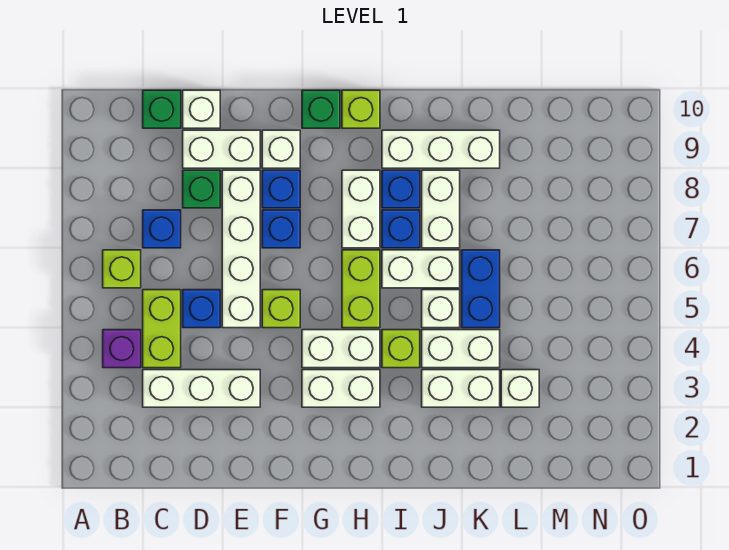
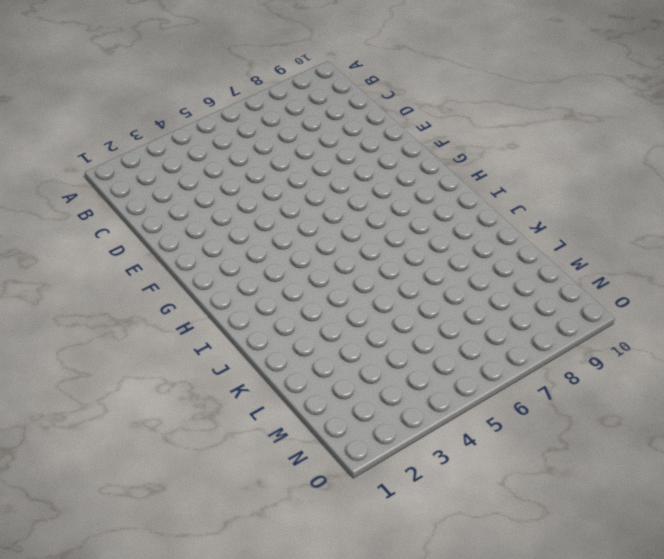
none -> purple 1x1 brick [103,330,141,368]
none -> lime 1x1 brick [103,250,141,288]
none -> white 1x3 brick [143,370,260,407]
none -> lime 1x2 brick [143,290,181,368]

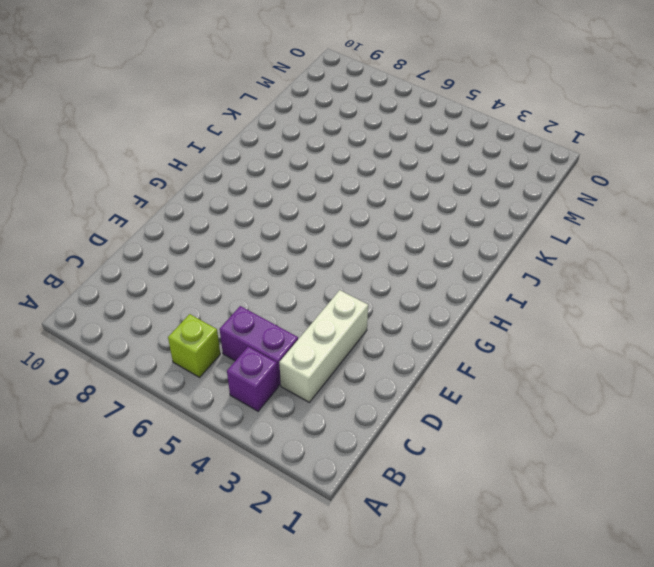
purple 1x2 brick [220,306,298,385] -> lime 1x2 brick [143,290,181,368]
none -> blue 1x1 brick [143,210,181,248]
none -> green 1x1 brick [143,90,181,128]
none -> blue 1x1 brick [183,290,220,328]
none -> green 1x1 brick [183,170,220,208]

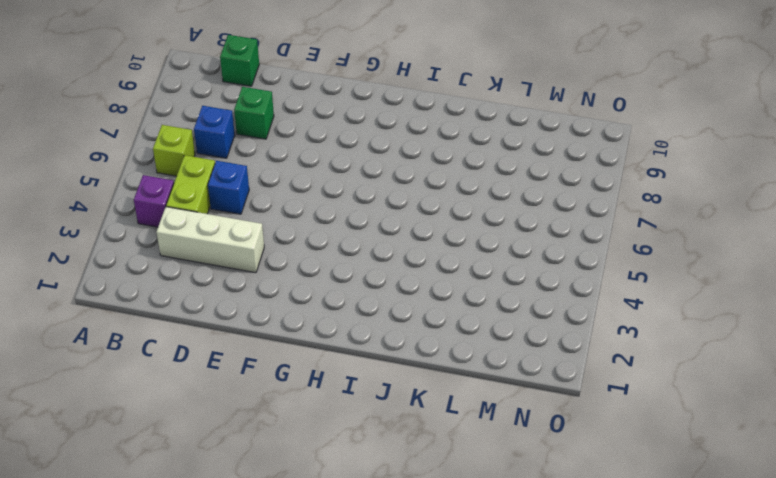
none -> white 1x2 brick [183,130,260,168]
none -> white 1x1 brick [183,90,220,128]
none -> white 1x4 brick [222,170,260,328]
none -> lime 1x1 brick [262,290,300,328]

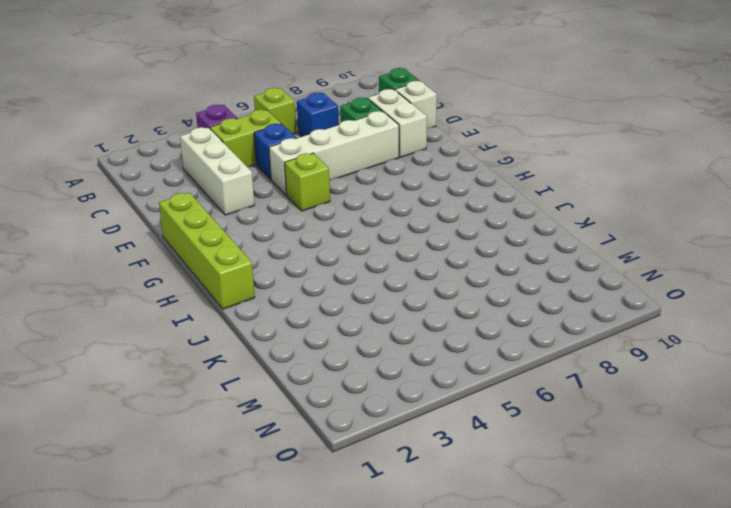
lime 1x4 brick [159,193,255,309] -> none
none -> blue 1x1 brick [262,210,300,248]
none -> blue 1x1 brick [262,170,300,208]
none -> white 1x1 brick [262,130,300,168]
none -> white 1x2 brick [302,370,380,407]

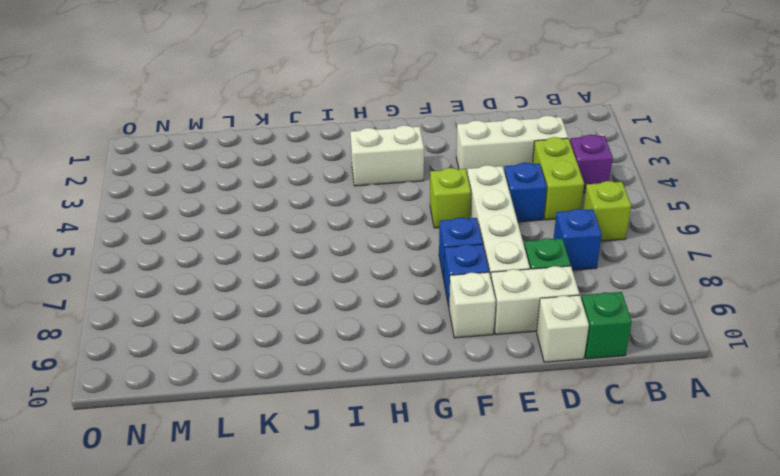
none -> white 1x2 brick [302,330,380,368]
none -> green 1x1 brick [302,90,340,128]
none -> lime 1x2 brick [342,250,380,328]
none -> white 1x2 brick [342,170,380,248]

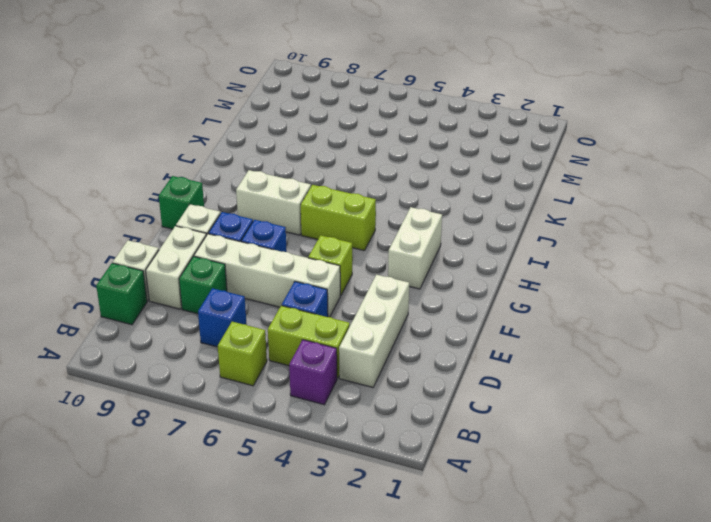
none -> white 1x2 brick [302,330,380,368]
none -> lime 1x1 brick [342,90,380,128]
none -> lime 1x1 brick [382,330,420,368]
none -> white 1x2 brick [382,250,460,288]

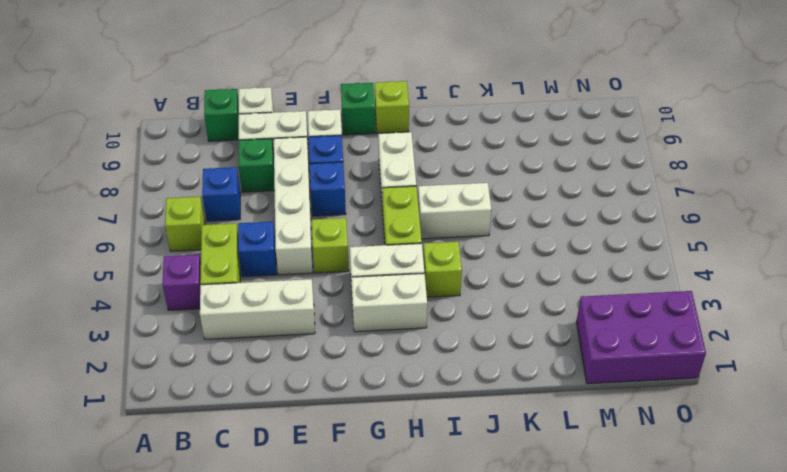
purple 2x3 brick [576,291,706,384] -> none
none -> blue 1x1 brick [382,210,420,248]
none -> blue 1x1 brick [382,170,420,208]
none -> white 1x3 brick [382,130,500,168]
none -> white 1x2 brick [422,370,500,407]

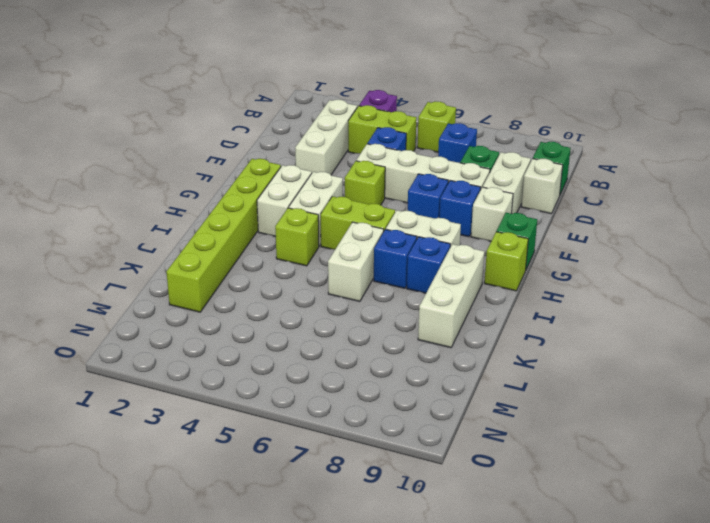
lime 1x6 brick [166,159,281,312] -> none
none -> white 1x2 brick [422,370,500,407]
none -> white 1x2 brick [422,330,500,368]
none -> white 1x1 brick [422,290,460,328]
none -> white 1x2 brick [422,170,460,248]

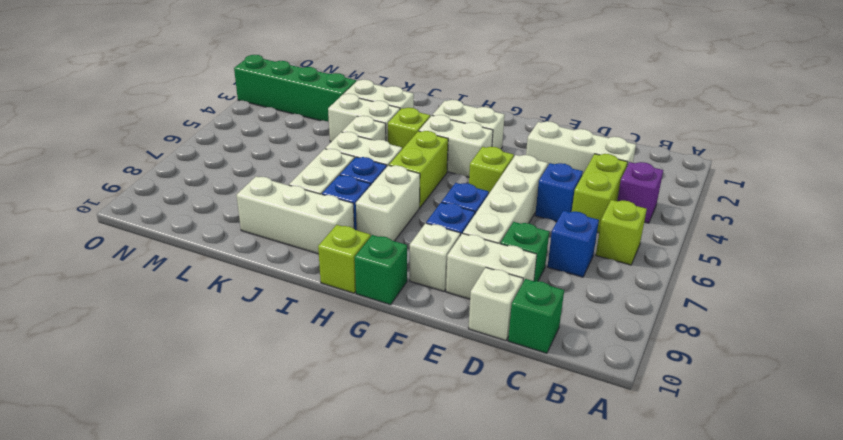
green 1x4 brick [234,55,356,122] -> white 1x1 brick [501,370,539,407]
none -> blue 1x2 brick [462,250,500,328]

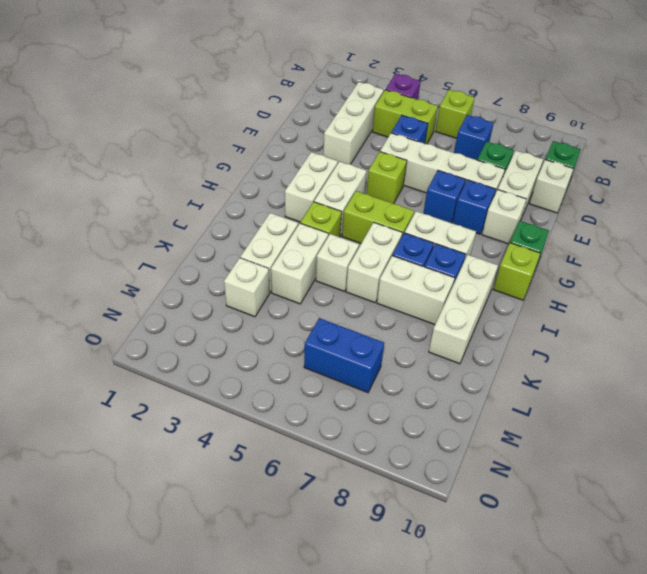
blue 1x2 brick [304,318,384,393] -> blue 1x2 brick moved to [462,250,500,328]

